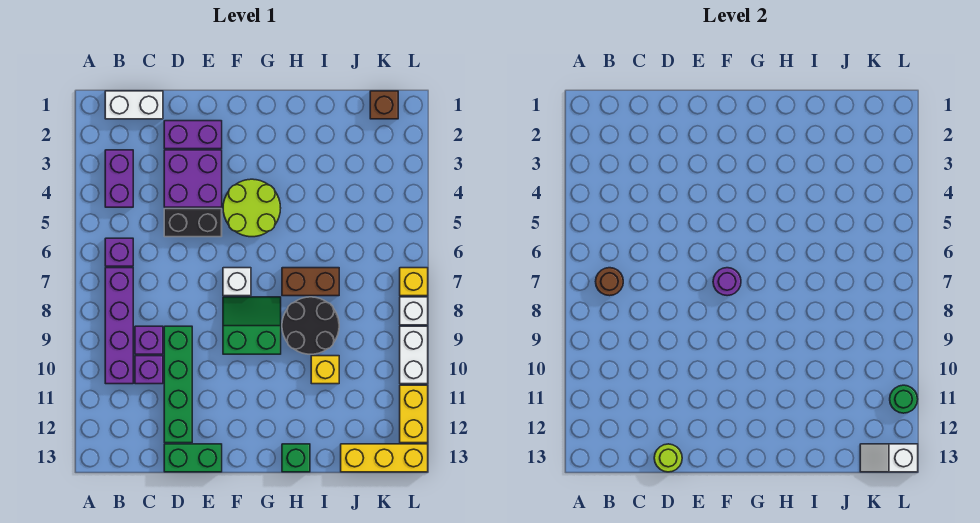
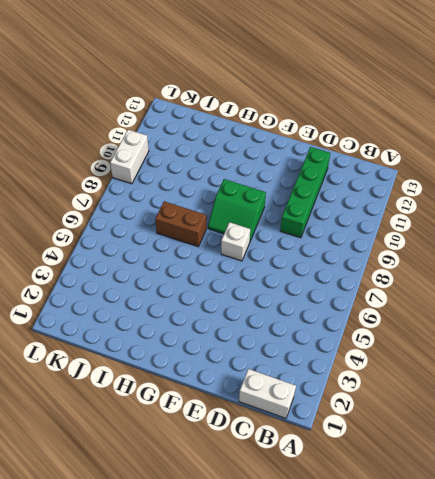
none -> purple 1x2 brick [105,150,133,207]
none -> purple 1x1 brick [105,238,133,266]
none -> purple 1x4 brick [105,268,133,384]

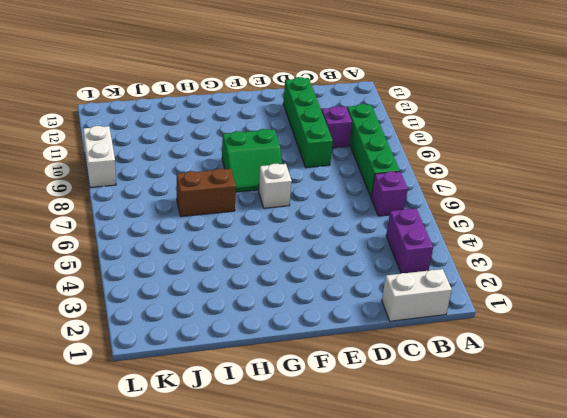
green 1x4 brick [347,104,400,197] -> purple 1x4 brick [105,268,133,384]
none -> purple 1x1 brick [135,326,163,354]
none -> purple 1x2 brick [164,121,222,149]
none -> purple 2x2 brick [164,150,222,207]

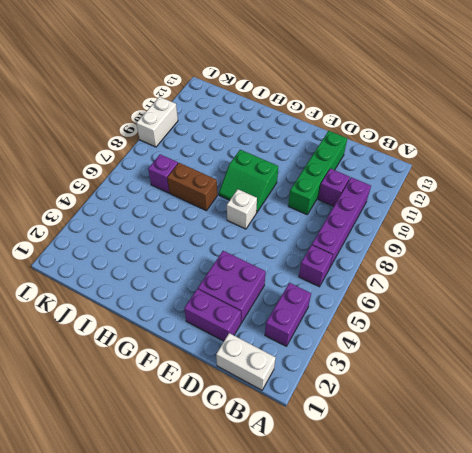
purple 1x1 brick [148,154,178,193] -> purple 1x1 brick moved to [135,326,163,354]
none -> black 1x2 brick [164,209,222,237]
none -> green 1x2 brick [164,444,222,472]
none -> lime 2x2 round brick [223,179,281,237]

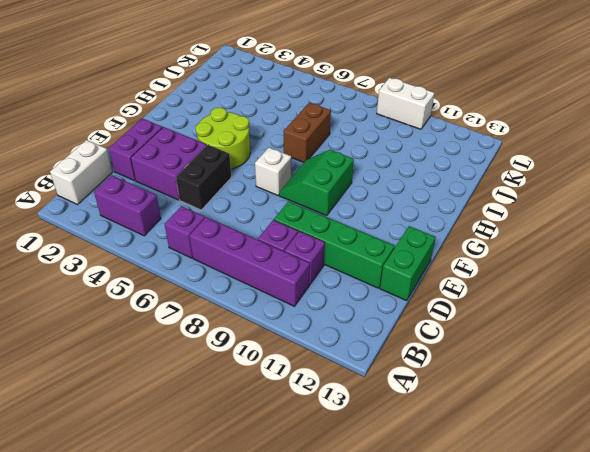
none -> black 2x2 round brick [282,297,339,354]
none -> green 1x1 brick [282,444,310,472]
none -> yellow 1x1 brick [311,356,339,384]

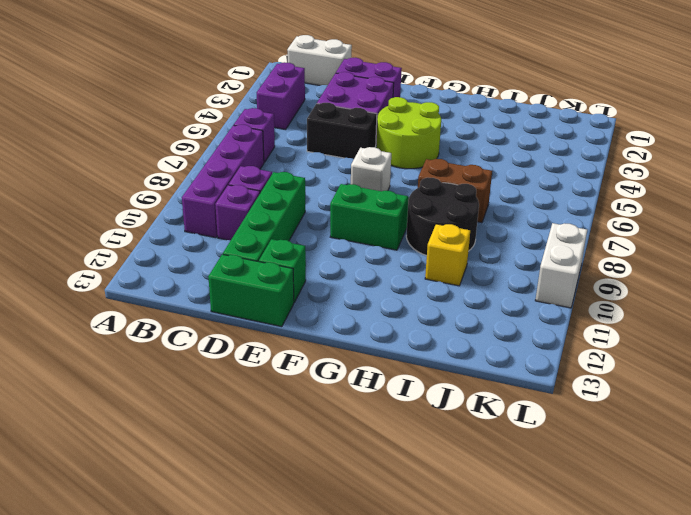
green 1x1 brick [259,239,306,302] -> green 1x1 brick moved to [282,444,310,472]
none -> yellow 1x3 brick [341,444,428,472]
none -> brown 1x1 brick [370,91,398,119]
none -> yellow 1x1 brick [400,268,428,296]

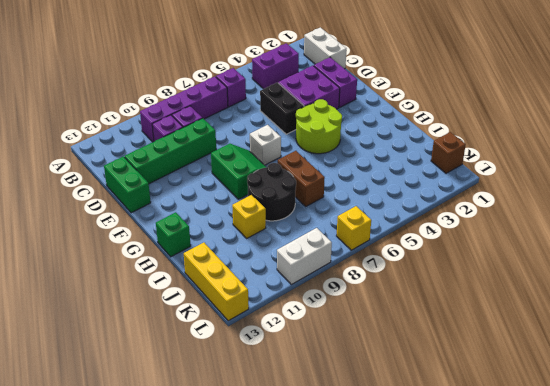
none -> white 1x1 brick [400,297,428,325]
none -> yellow 1x2 brick [400,385,428,443]
none -> brown 1x1 round brick [596,268,623,296]

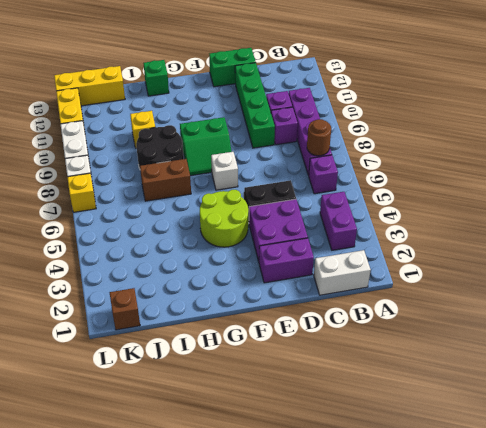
none -> lime 1x1 round brick [654,444,682,472]
none -> purple 1x1 round brick [713,268,741,296]
none -> white 1x2 slope [860,444,918,472]

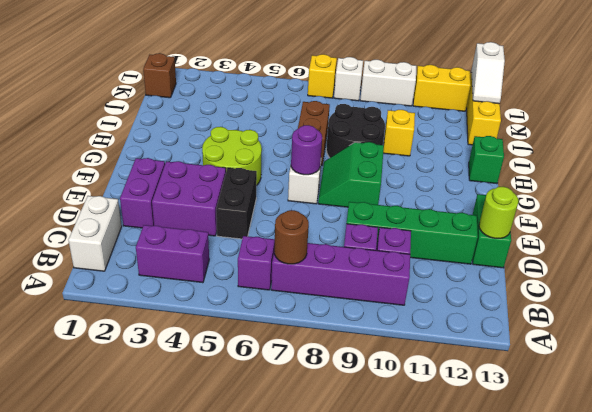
none -> green 1x1 round brick [890,385,918,413]

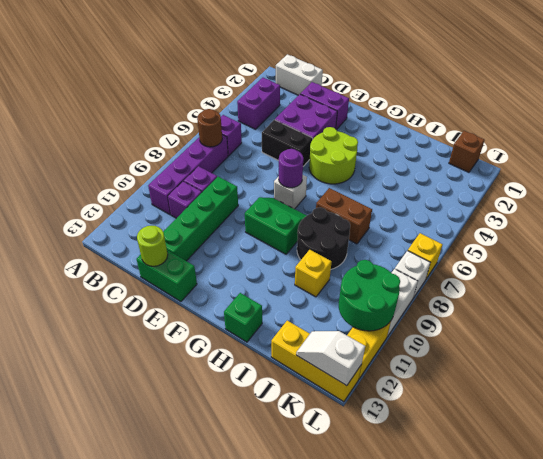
green 2x2 round brick [339,260,400,331] -> green 1x1 round brick [890,385,918,413]

